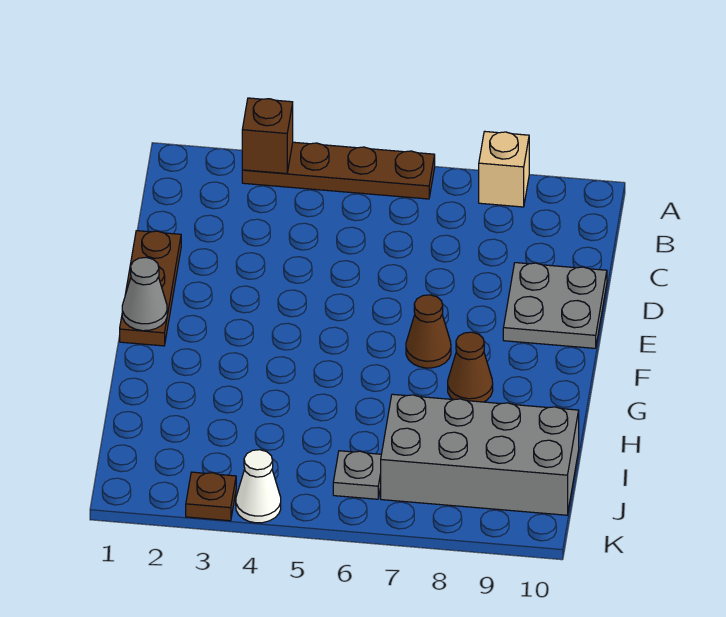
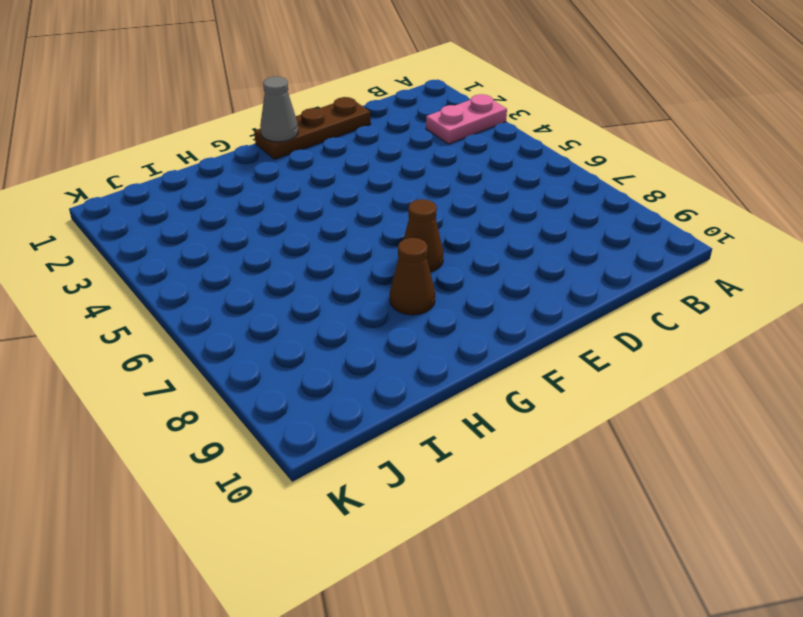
pink 1x2 plate [426,94,507,144] -> brown 1x4 plate [242,142,435,199]
none -> tan 1x1 brick [479,131,529,207]
none -> grey 2x2 plate [503,263,607,348]
none -> grey 2x4 brick [381,394,579,515]

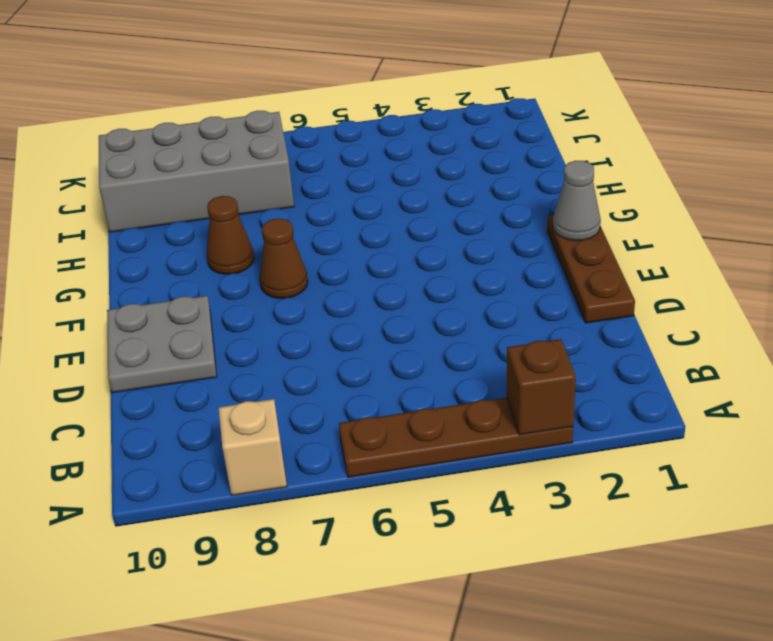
none -> grey 1x1 plate [333,451,381,499]
none -> brown 1x1 plate [186,472,236,521]
none -> white 1x1 cone [236,450,281,523]

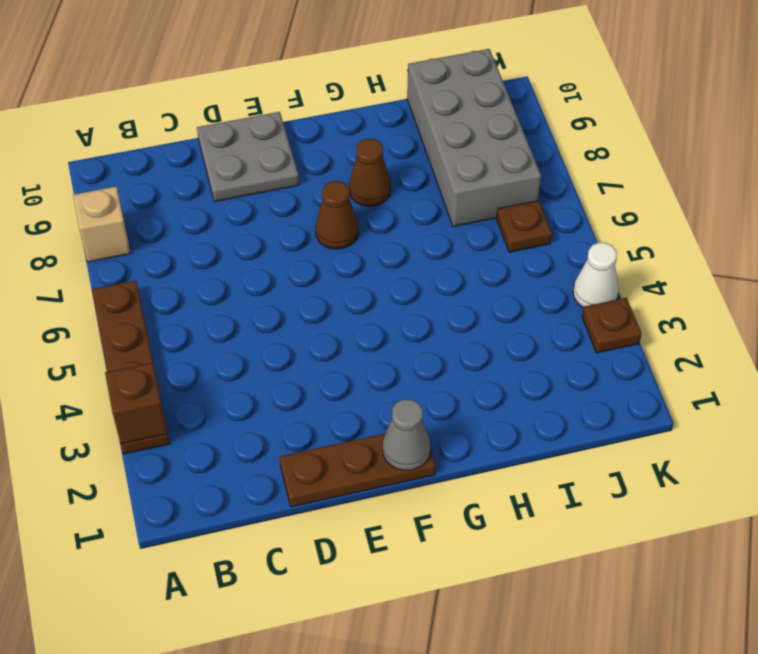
brown 1x1 plate [497,200,552,252] -> grey 1x1 plate [333,451,381,499]

